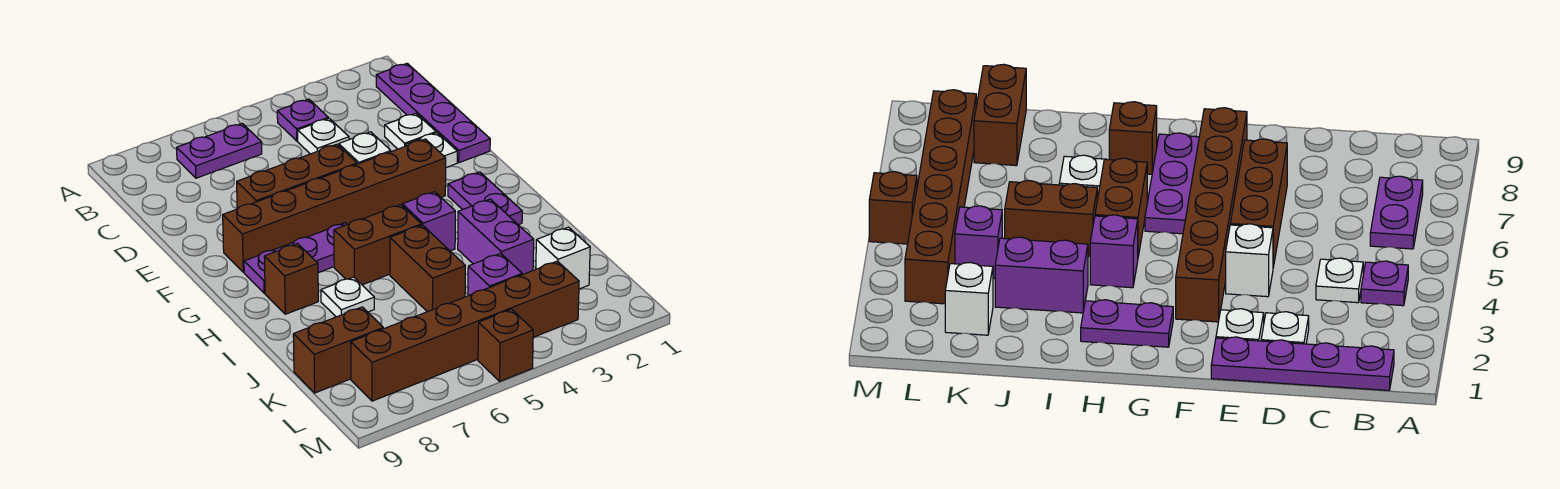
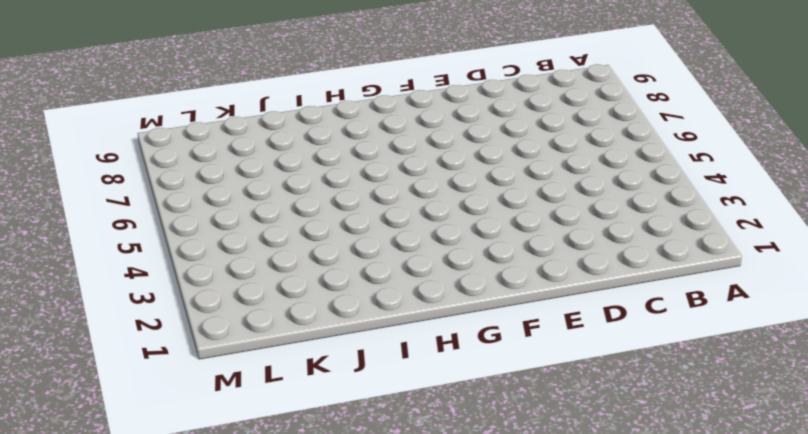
none -> purple 1x4 plate [376,63,490,163]
none -> purple 1x1 plate [277,99,328,141]
none -> purple 1x2 plate [177,123,262,178]

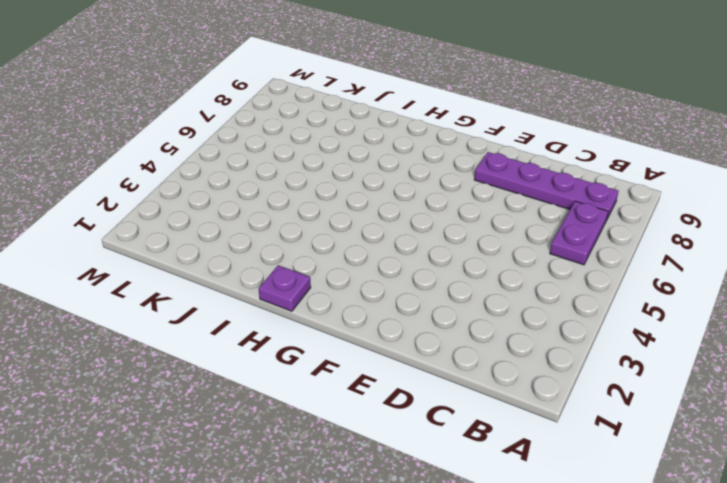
purple 1x4 plate [474,152,619,221] -> purple 1x4 plate moved to [376,63,490,163]
purple 1x1 plate [259,265,311,311] -> purple 1x1 plate moved to [277,99,328,141]
none -> white 1x1 plate [298,118,349,154]
none -> white 1x1 plate [385,113,436,149]
none -> white 1x1 plate [406,133,457,167]

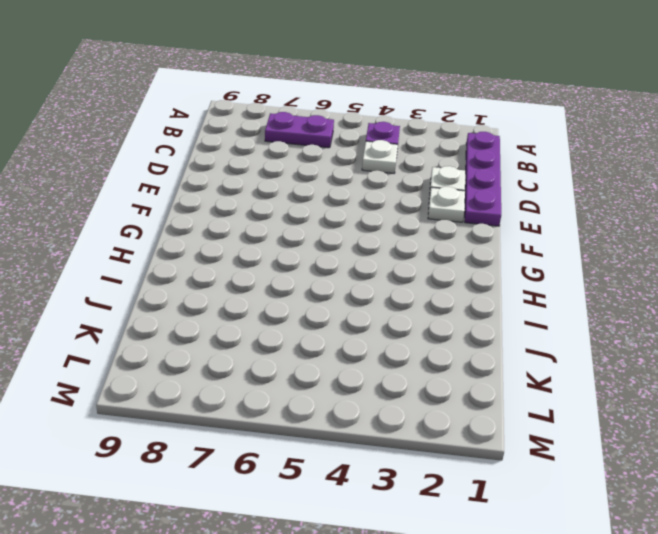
none -> white 1x1 brick [339,132,391,164]
none -> brown 1x3 brick [237,144,357,209]
none -> brown 1x6 brick [223,139,446,272]

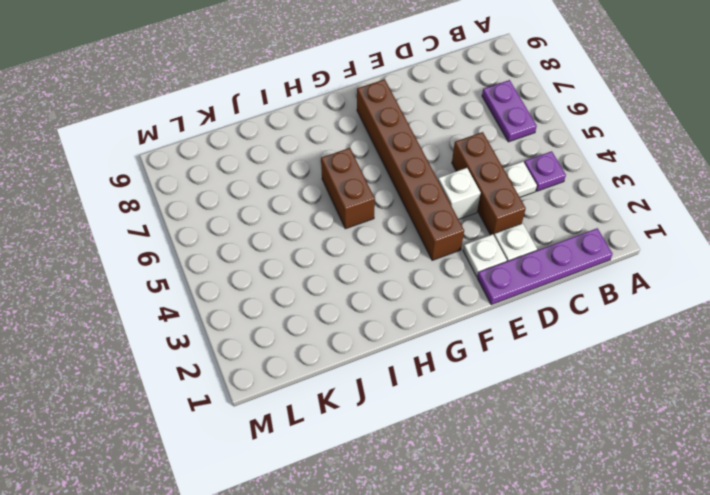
brown 1x3 brick [452,132,526,235] -> brown 1x3 brick moved to [237,144,357,209]
none -> purple 1x2 plate [448,172,522,225]
none -> purple 1x3 plate [244,223,347,293]
none -> purple 1x1 brick [402,192,455,251]

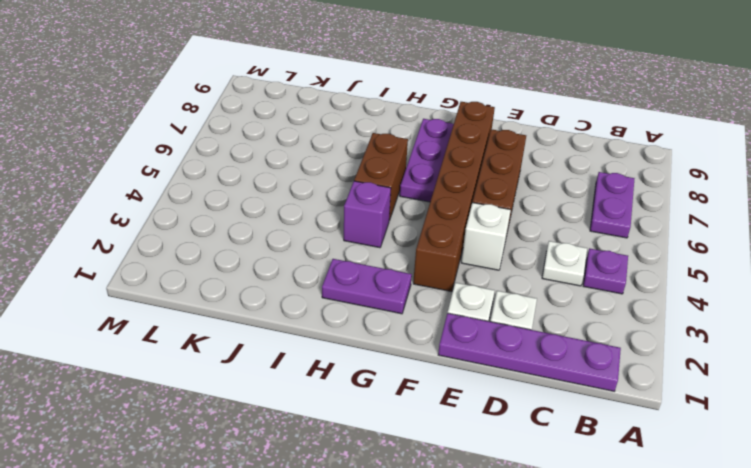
none -> brown 1x1 brick [264,244,318,314]
none -> purple 1x2 brick [458,199,534,275]
none -> brown 1x2 brick [390,225,465,312]

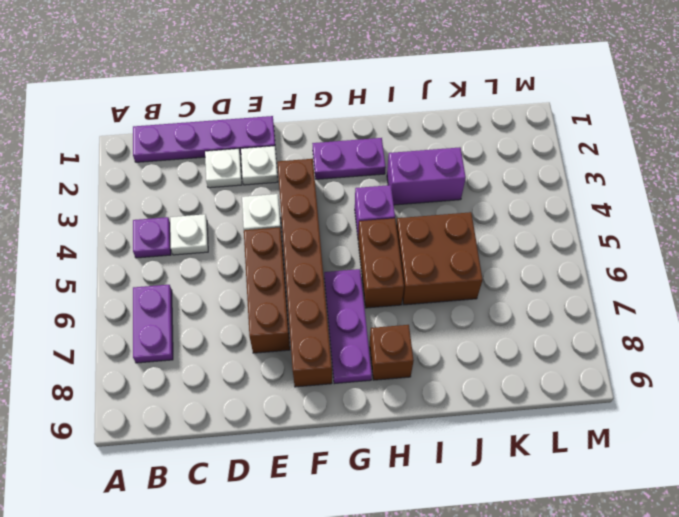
brown 2x2 brick [396,212,483,305] -> brown 1x2 brick [390,225,465,312]
none -> white 1x1 plate [321,277,374,317]
none -> white 1x1 brick [536,227,590,289]
none -> purple 1x1 brick [468,253,522,296]

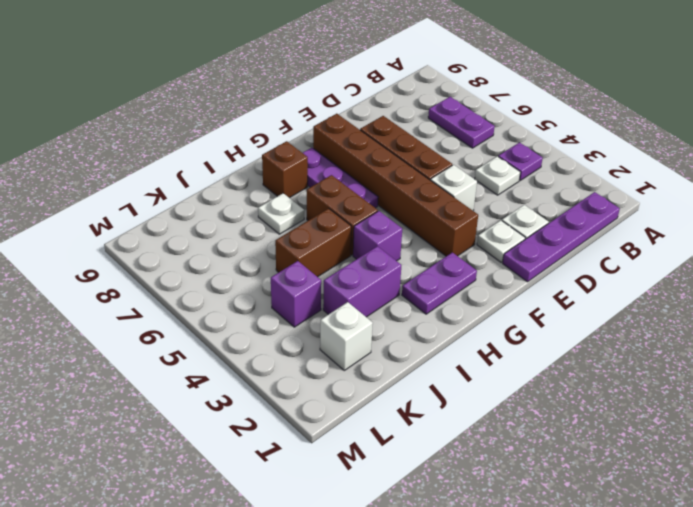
none -> brown 1x2 brick [293,307,383,393]
none -> brown 1x6 brick [351,261,579,401]
none -> brown 1x1 brick [478,309,533,381]

